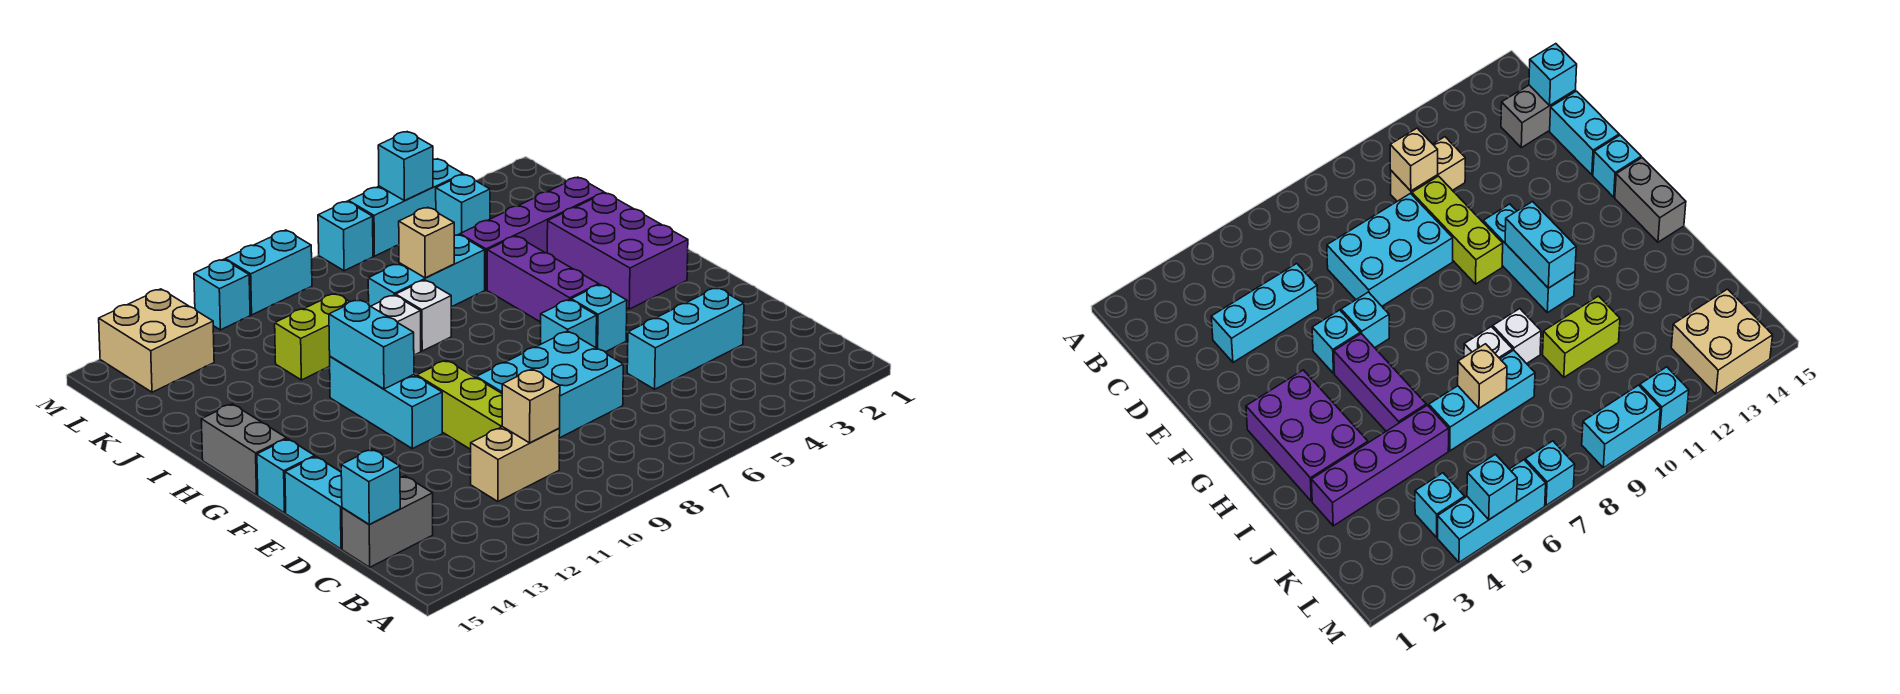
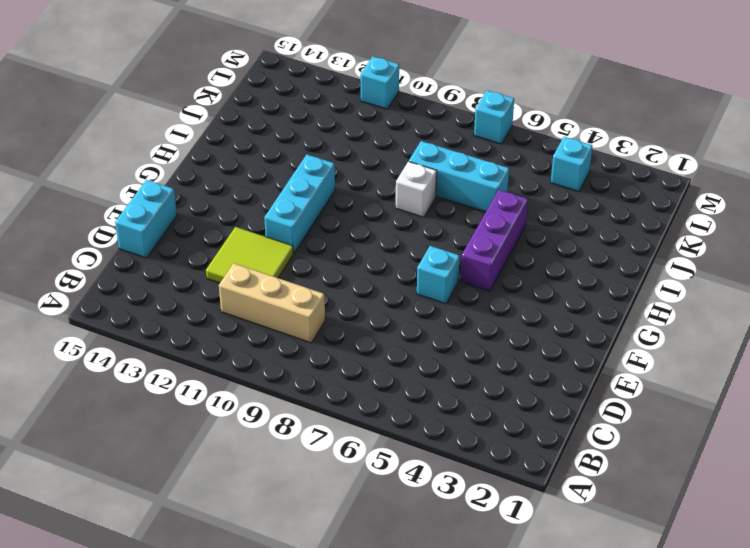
tan 1x3 brick [219,263,325,343] -> tan 1x2 brick [471,427,560,501]
lime 2x2 tile [206,227,293,283] -> none
none -> grey 1x2 brick [342,476,433,567]
none -> cyan 1x3 brick [627,288,744,389]
none -> cyan 2x3 brick [476,331,623,438]

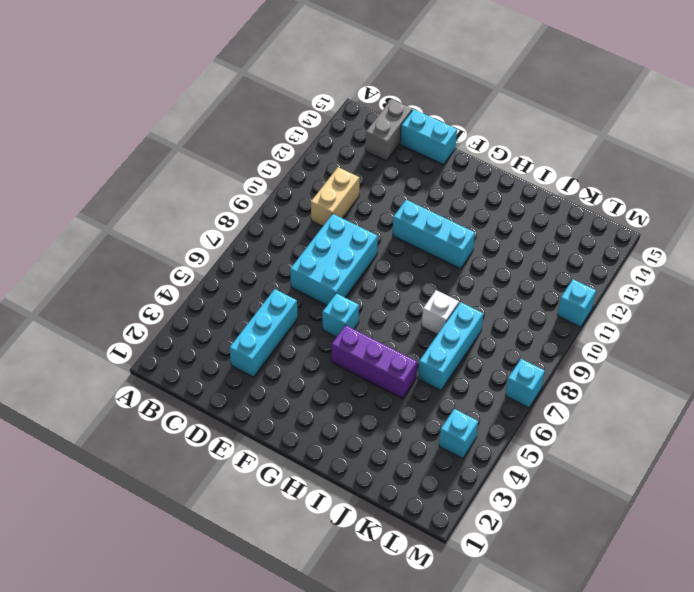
none -> lime 1x3 brick [417,360,502,449]
none -> cyan 1x1 brick [571,285,627,352]
none -> cyan 1x1 brick [257,439,315,513]

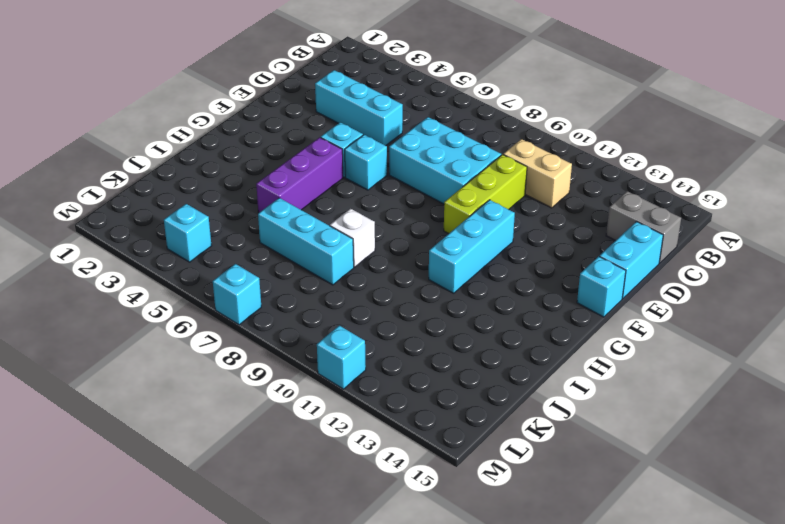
none -> purple 2x3 brick [547,193,688,309]
none -> grey 1x2 brick [201,404,287,495]
none -> white 1x1 brick [371,295,421,355]

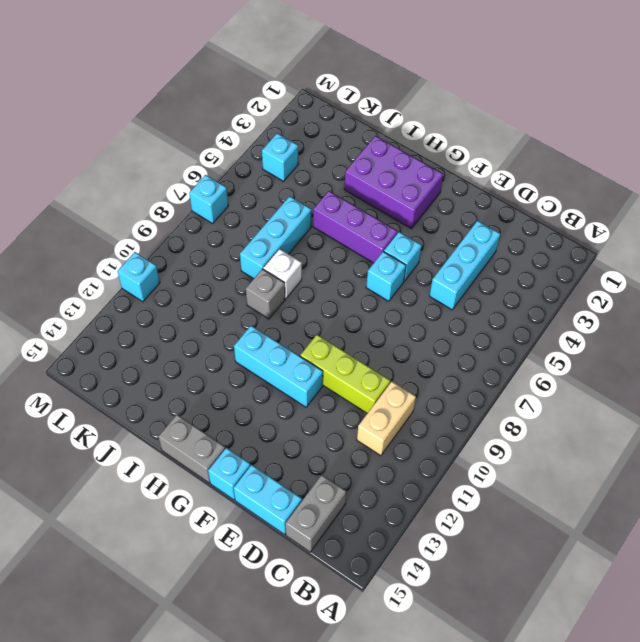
grey 1x1 brick [246,269,285,319] -> white 1x1 brick [371,295,421,355]
none -> cyan 2x3 brick [476,331,623,438]
none -> purple 1x4 brick [460,177,604,290]
none -> lime 1x2 brick [275,294,349,380]

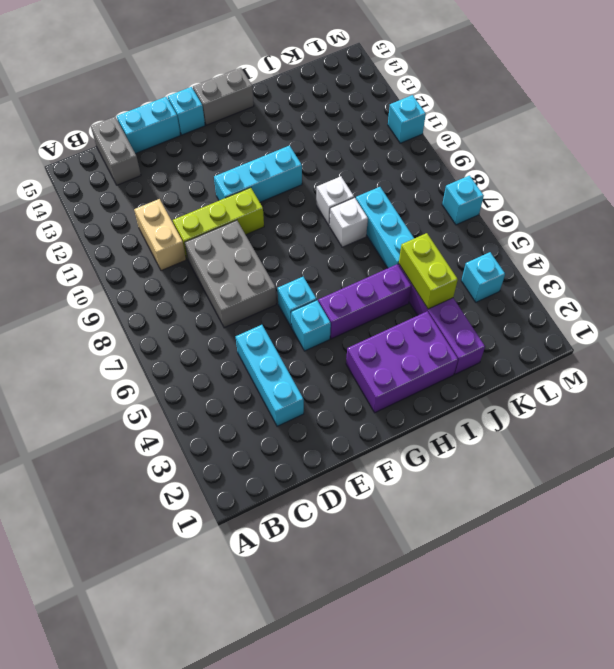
grey 2x3 brick [185,220,276,328] -> cyan 2x3 brick [476,331,623,438]
lime 1x2 brick [399,233,458,309] -> lime 1x2 brick moved to [275,294,349,380]
none -> tan 2x2 brick [99,289,214,392]
none -> cyan 1x3 brick [349,159,463,256]
none -> cyan 1x2 brick [225,230,312,315]

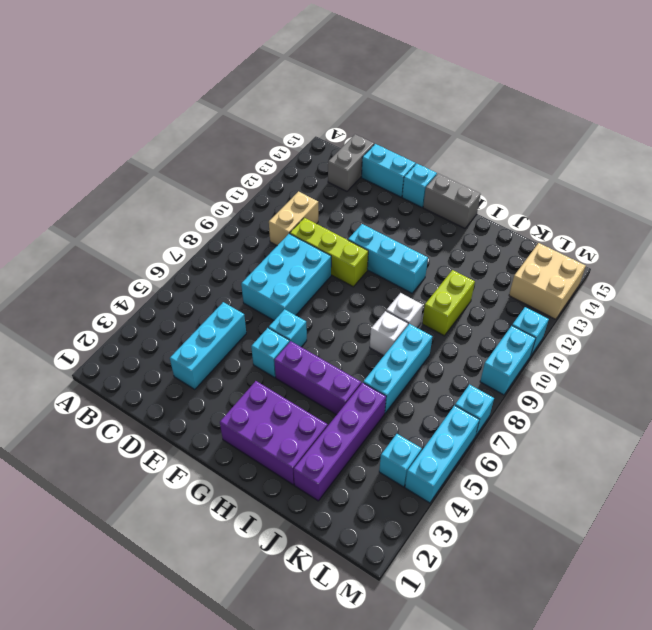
none -> tan 1x1 brick [502,369,560,443]
none -> cyan 1x1 brick [341,449,400,525]
none -> cyan 1x2 brick [329,300,414,389]

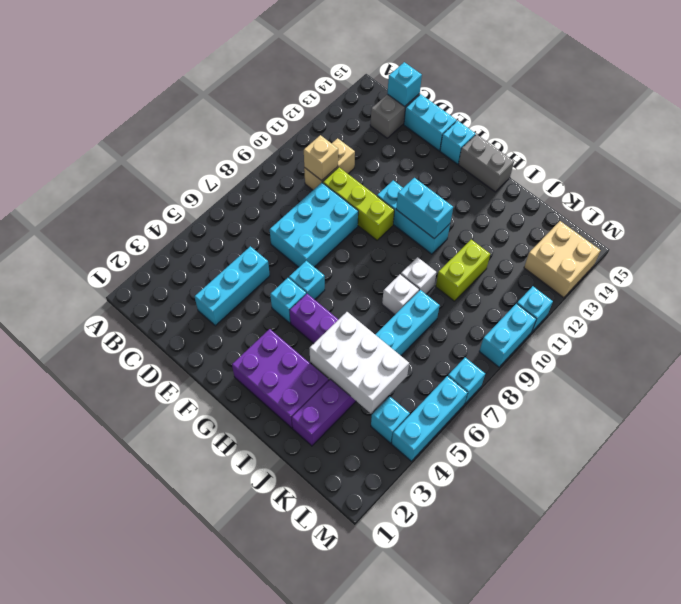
white 2x3 brick [309,312,409,413] -> none
none -> tan 1x1 brick [399,207,454,278]
none -> cyan 1x1 brick [378,132,433,201]

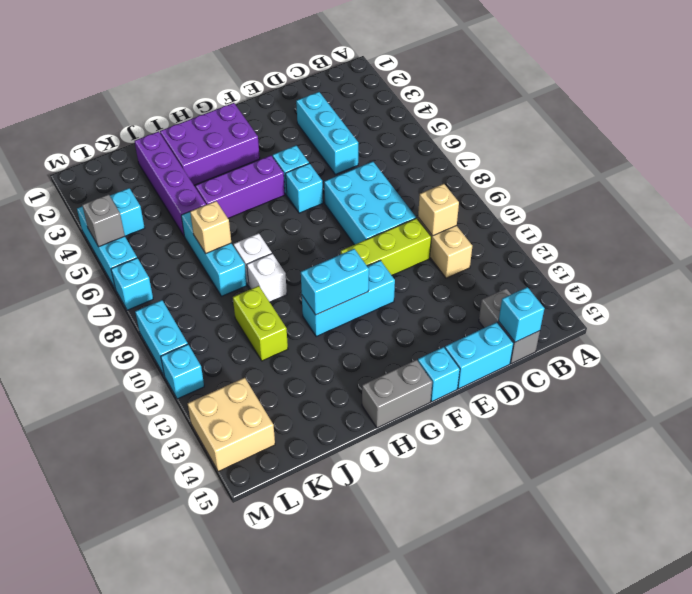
grey 1x1 brick [82,194,125,247] -> cyan 1x1 brick [378,132,433,201]

